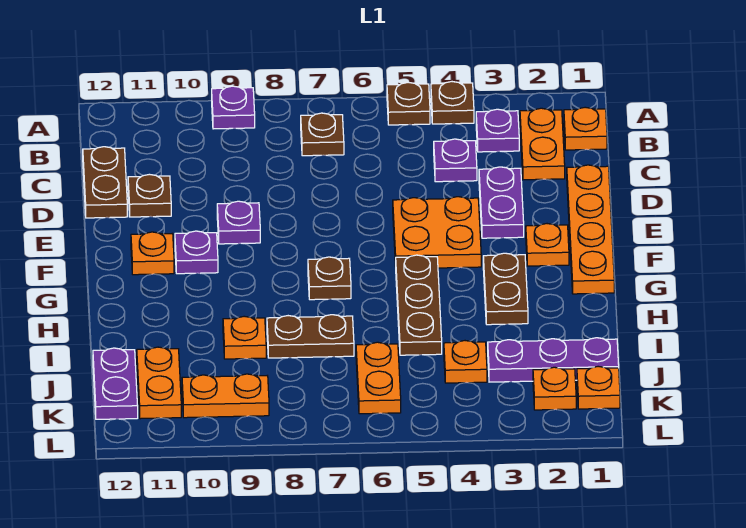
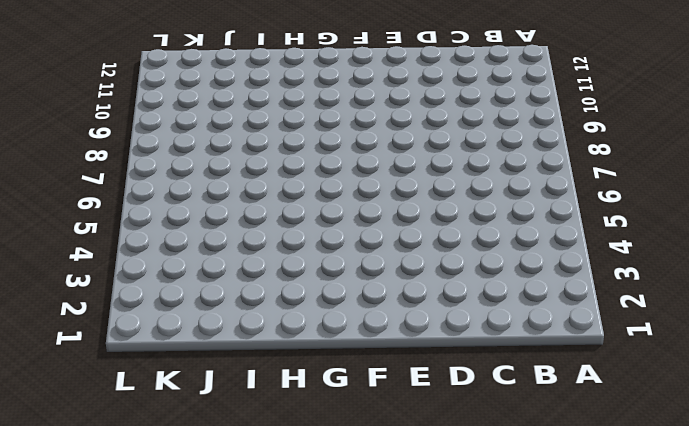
none -> brown 1x1 plate [431,82,474,124]
none -> brown 1x1 plate [387,82,430,125]
none -> purple 1x1 plate [212,86,255,129]
none -> orange 1x1 plate [564,107,607,150]

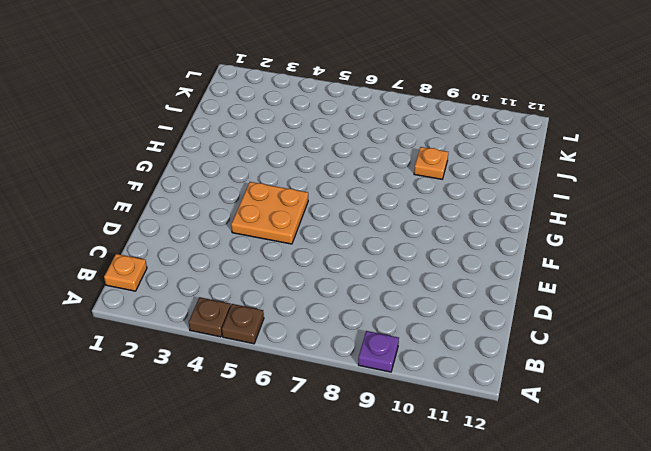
none -> orange 1x2 plate [520,108,565,180]
none -> purple 1x1 plate [476,109,519,152]
none -> brown 1x1 plate [301,113,344,156]
none -> purple 1x1 plate [434,139,477,182]

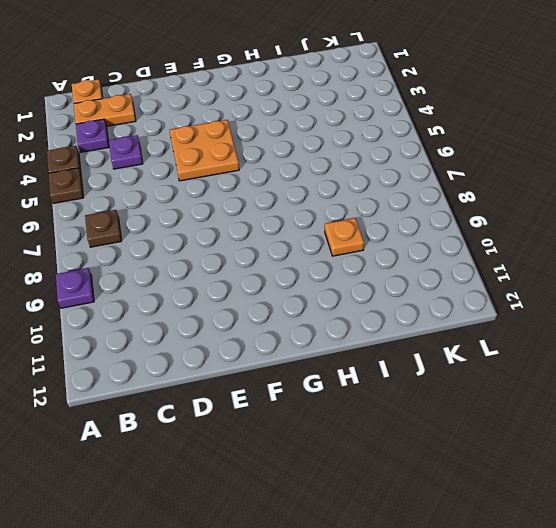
none -> brown 1x2 plate [83,147,127,218]
none -> orange 1x4 plate [567,165,614,294]
none -> purple 1x2 plate [479,167,524,238]
none -> brown 1x1 plate [128,174,171,217]

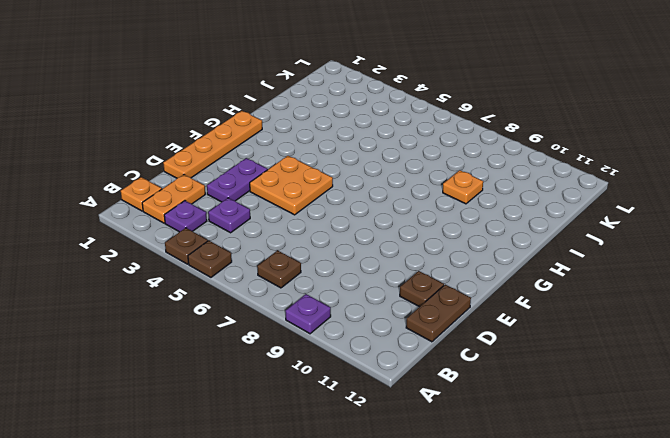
none -> purple 1x1 plate [217,201,260,244]
none -> orange 1x1 plate [526,224,569,266]
none -> purple 1x1 plate [175,231,218,274]
none -> orange 1x1 plate [131,232,174,275]

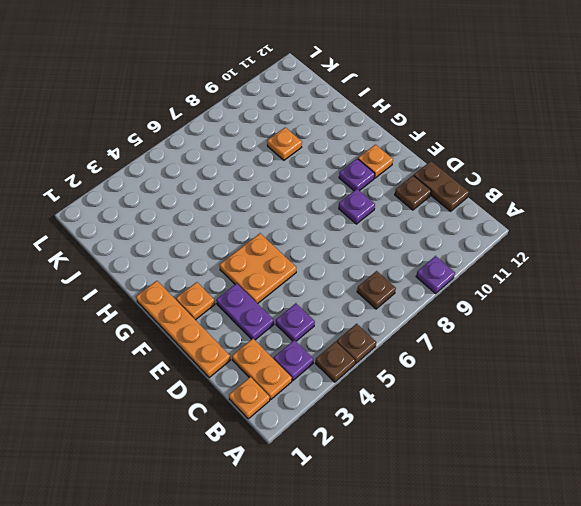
none -> brown 1x2 plate [483,253,528,325]
none -> brown 1x3 plate [396,255,442,355]
none -> brown 1x1 plate [308,257,351,300]
none -> brown 1x2 plate [267,315,354,358]

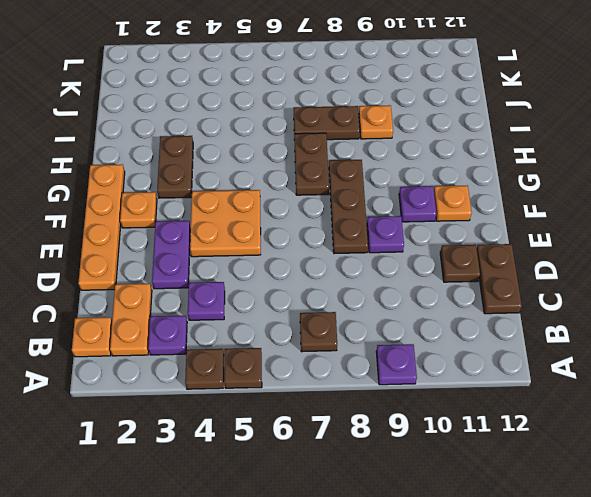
brown 1x3 plate [329,160,368,254] -> brown 1x3 plate moved to [396,255,442,355]
brown 1x2 plate [295,133,329,195] -> brown 1x1 plate [308,257,351,300]
none -> purple 1x3 plate [488,338,619,382]
none -> orange 1x1 plate [444,341,487,383]
none -> orange 1x2 plate [356,342,401,414]
none -> orange 1x2 plate [137,347,181,419]

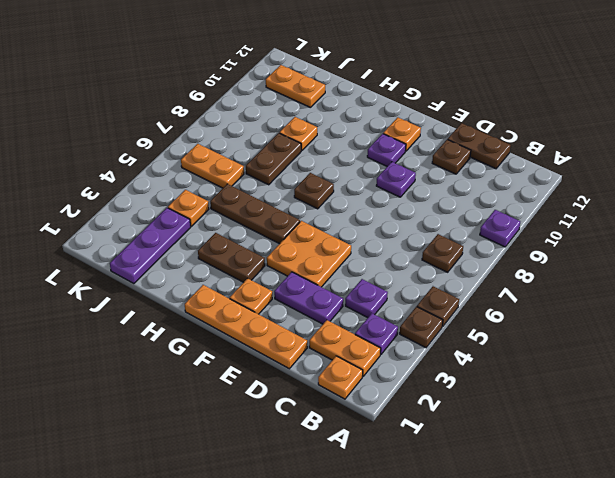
none -> purple 1x2 plate [93,348,138,419]
none -> orange 1x1 plate [577,366,620,409]
none -> orange 1x1 plate [533,367,576,410]
none -> orange 1x2 plate [182,374,269,418]

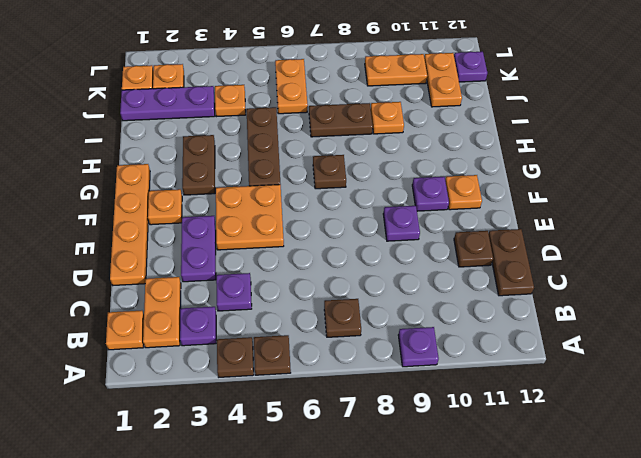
purple 1x1 plate [454,52,487,82] -> purple 1x2 plate [93,348,138,419]

